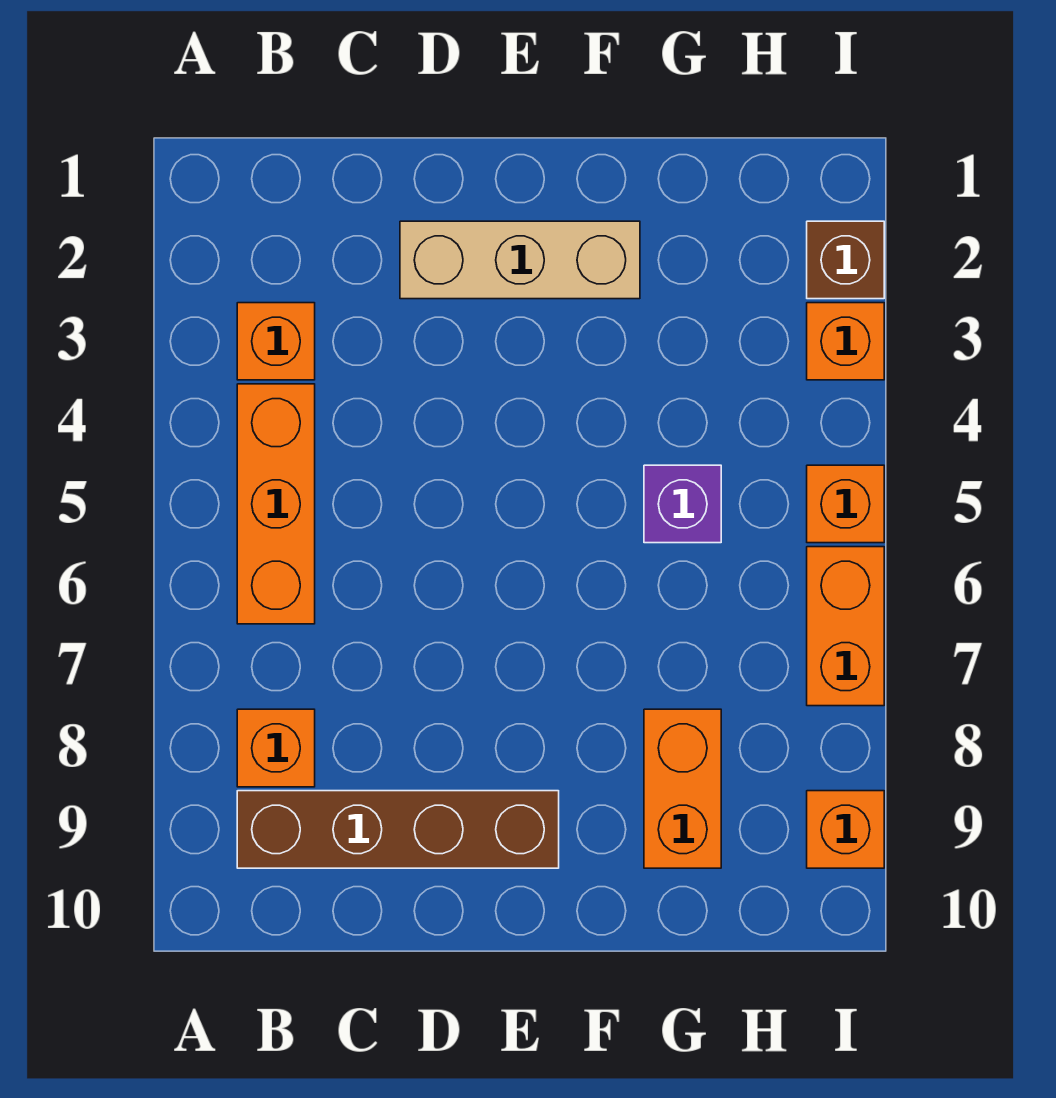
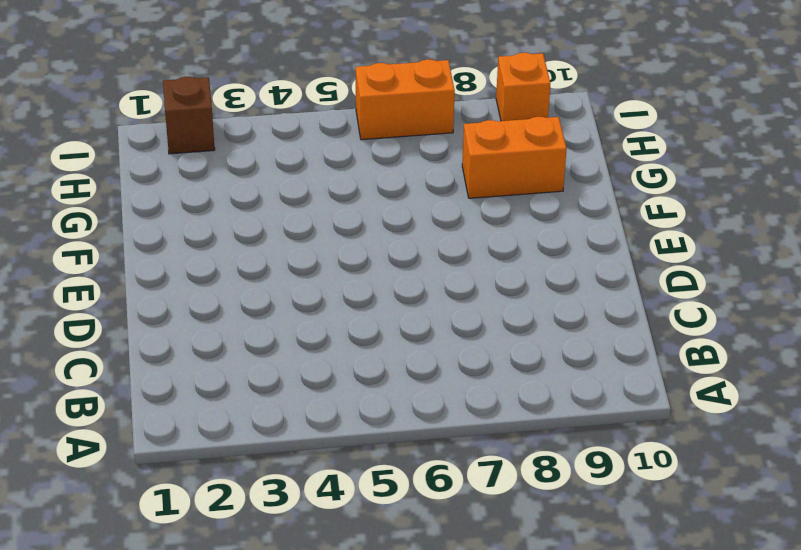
none -> orange 1x1 brick [237,303,315,380]
none -> orange 1x3 brick [237,384,315,624]
none -> orange 1x1 brick [237,709,315,787]

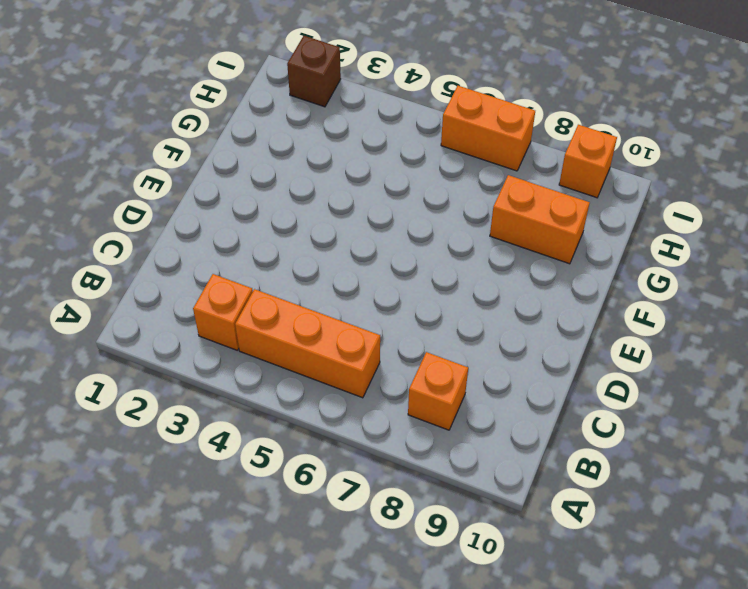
none -> brown 1x4 brick [237,791,559,868]
none -> tan 1x3 brick [400,221,640,299]
none -> purple 1x1 brick [644,465,721,543]

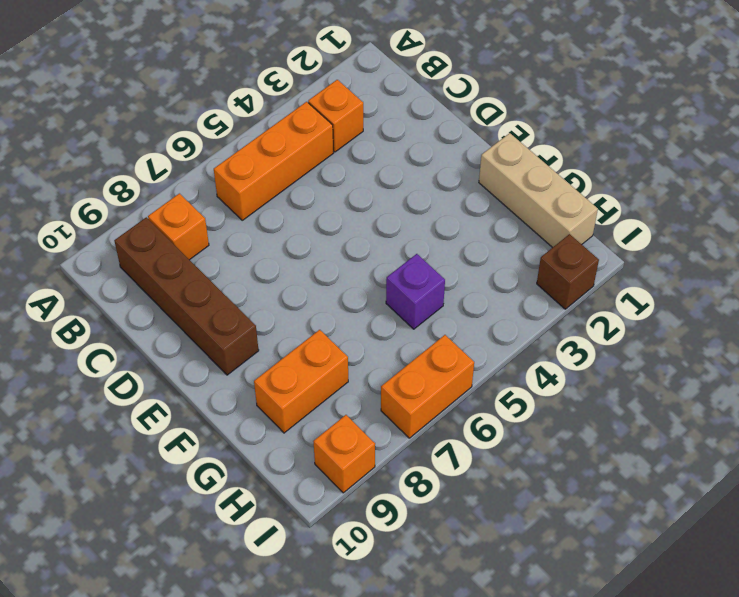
tan 1x3 brick [479,133,598,248] -> tan 1x3 brick moved to [400,221,640,299]
none -> orange 1x1 brick [807,303,884,380]
none -> orange 1x1 brick [807,465,884,543]

